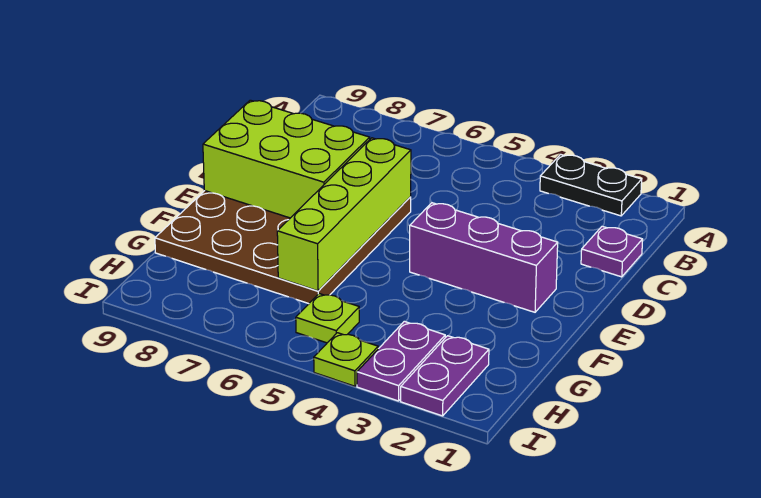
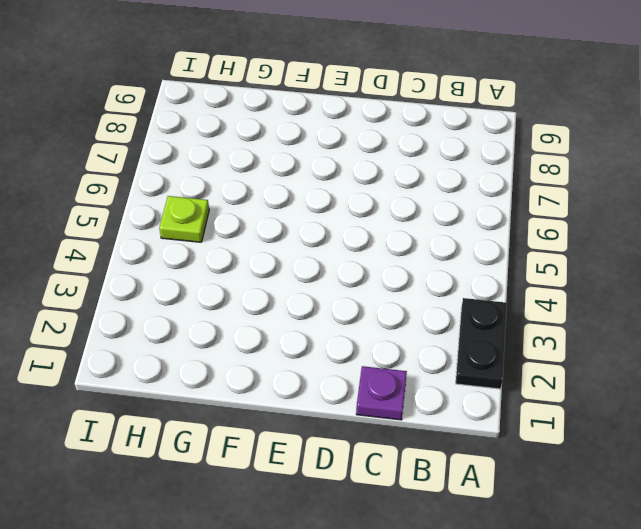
none -> brown 4x4 plate [155,191,411,304]
none -> purple 1x3 brick [410,203,558,312]

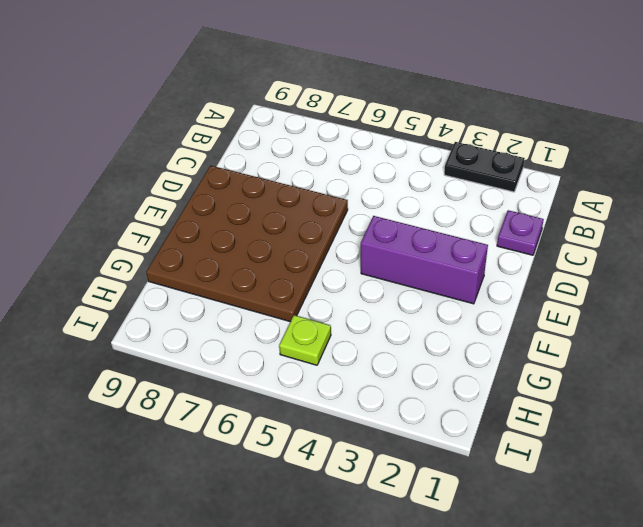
none -> purple 1x2 plate [401,336,489,416]
none -> purple 1x2 plate [357,321,445,401]

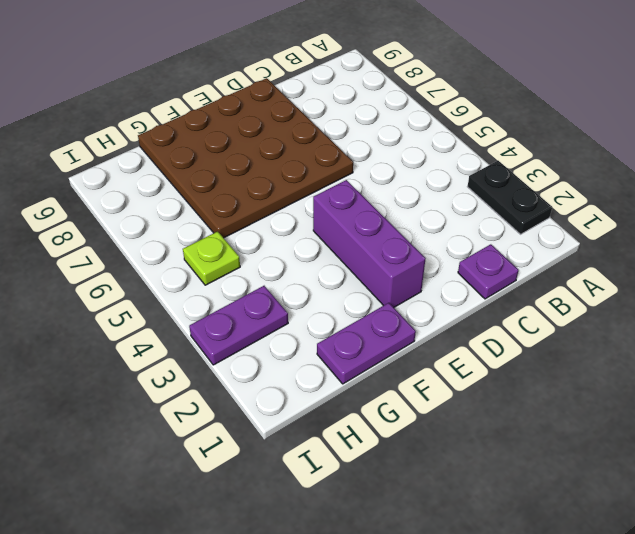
purple 1x2 plate [317,303,416,384] -> purple 1x2 plate moved to [401,336,489,416]
none -> lime 1x1 plate [314,333,378,386]
none -> lime 1x4 brick [277,138,411,291]

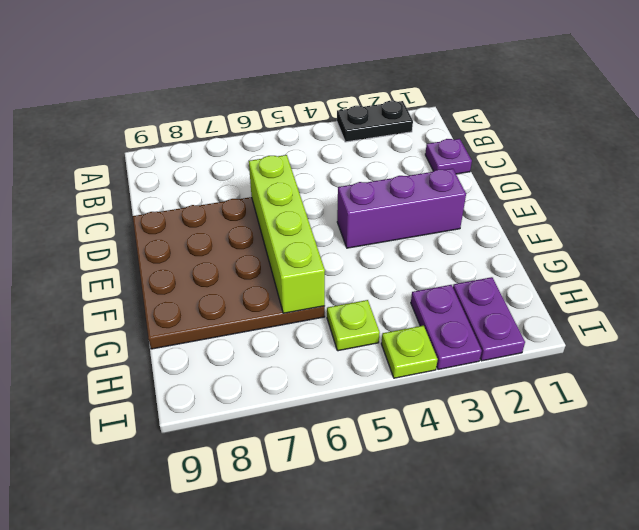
none -> lime 2x3 brick [203,100,370,218]

